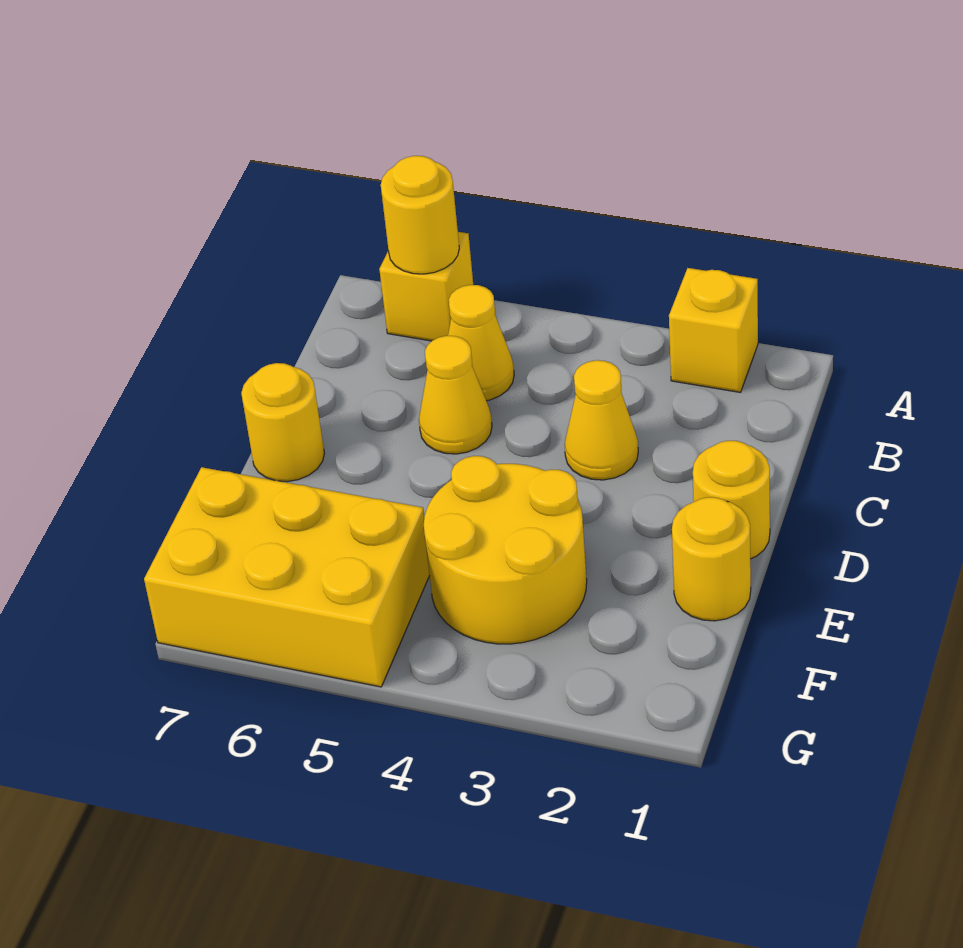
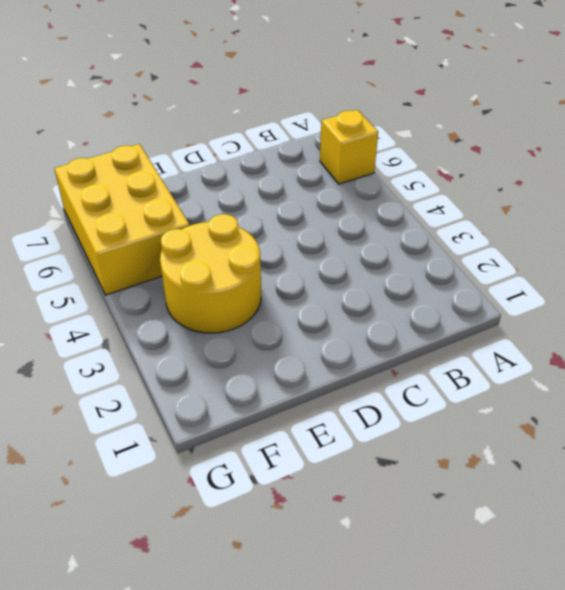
none -> yellow 1x1 brick [669,268,758,392]
none -> yellow 1x1 cone [448,285,514,401]

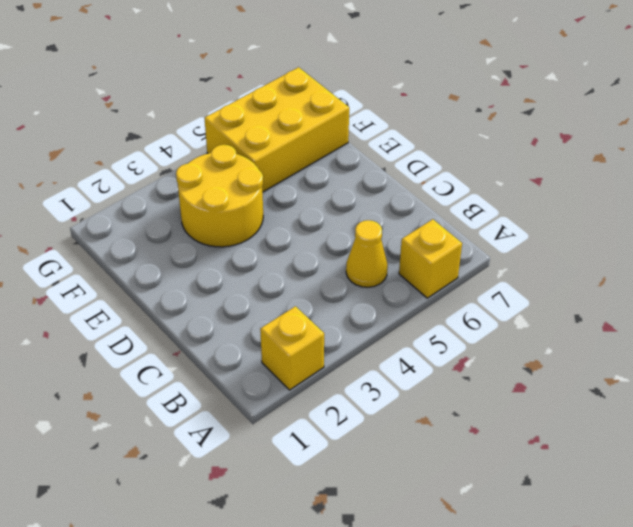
none -> yellow 1x1 cone [565,360,638,480]
none -> yellow 1x1 cone [419,336,492,454]

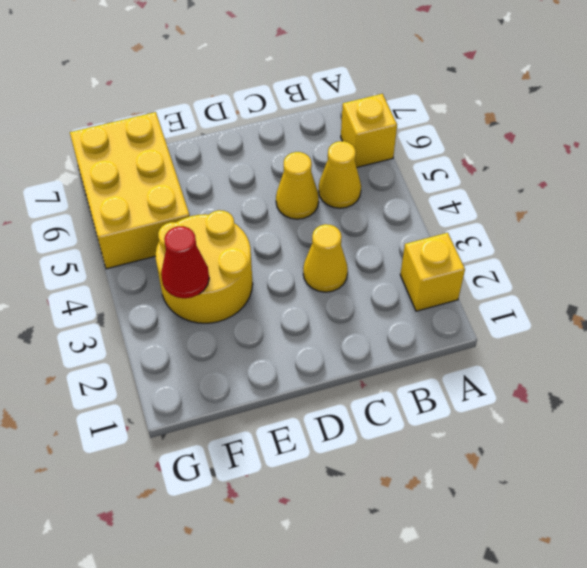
red 1x1 cone [161,226,209,298] -> none
none -> yellow 1x1 round brick [693,441,770,559]
none -> yellow 1x1 round brick [241,363,324,482]

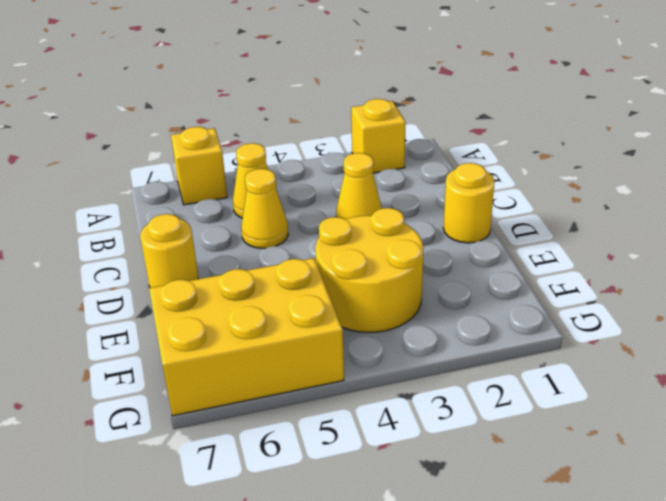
none -> yellow 1x1 round brick [672,497,751,621]
none -> yellow 1x1 round brick [381,156,459,274]

